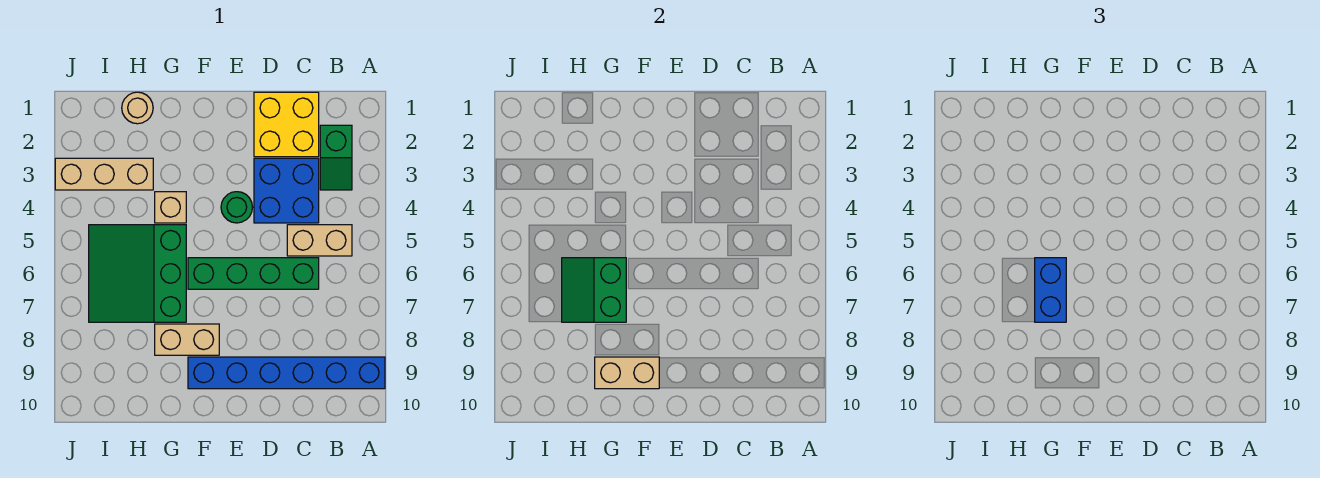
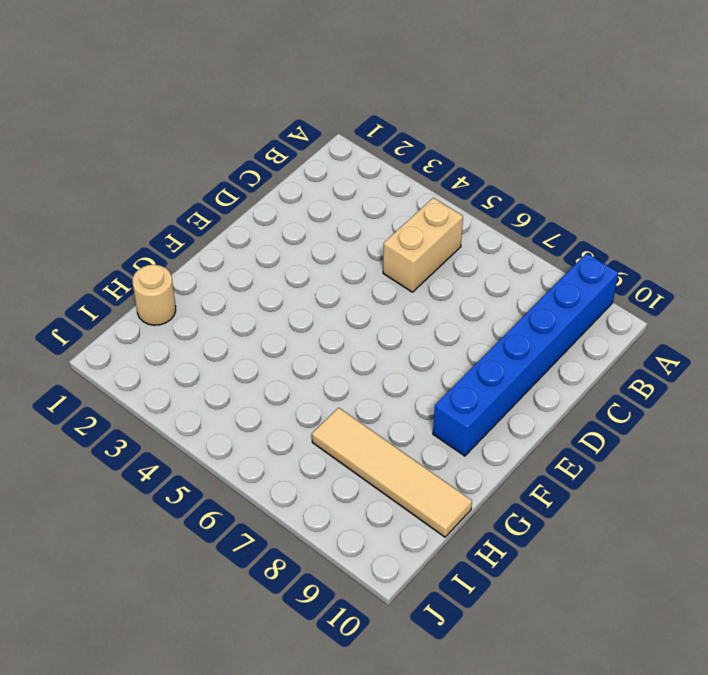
tan 1x4 tile [312,408,472,537] -> green 3x3 slope [89,225,186,322]
none -> green 1x2 slope [320,125,352,190]
none -> yellow 2x2 brick [254,92,319,157]
none -> blue 2x2 brick [254,158,319,223]

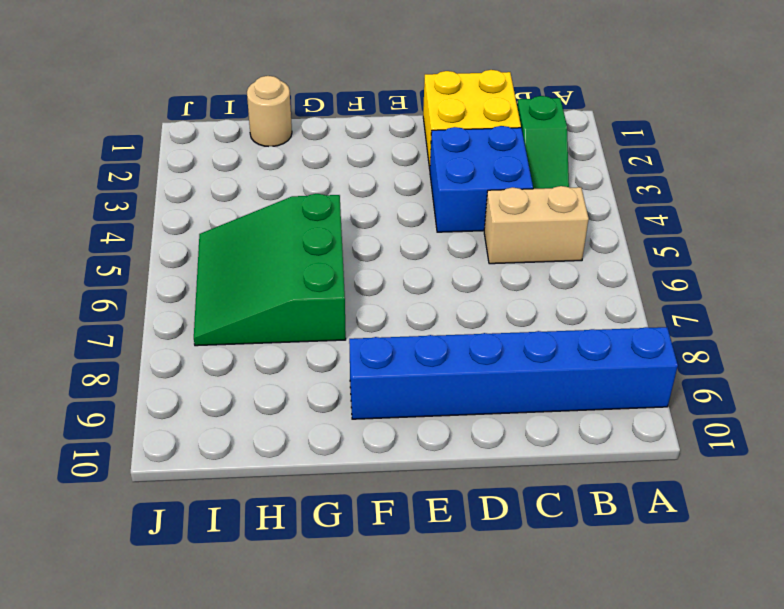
none -> green 1x4 brick [188,258,319,289]
none -> green 1x1 round brick [221,192,253,223]
none -> tan 1x2 brick [155,324,219,355]

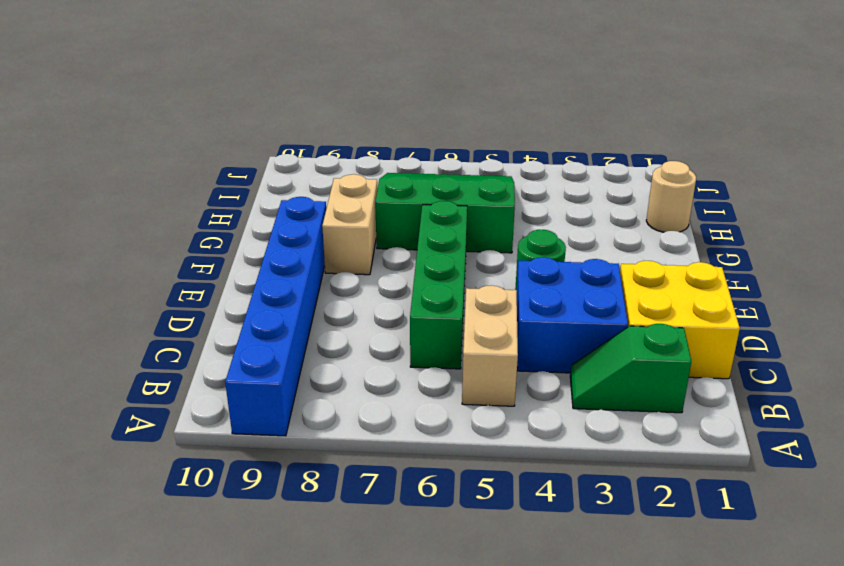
none -> tan 1x1 brick [155,192,186,223]
none -> tan 1x3 brick [55,158,153,190]
none -> tan 1x2 brick [595,357,659,389]

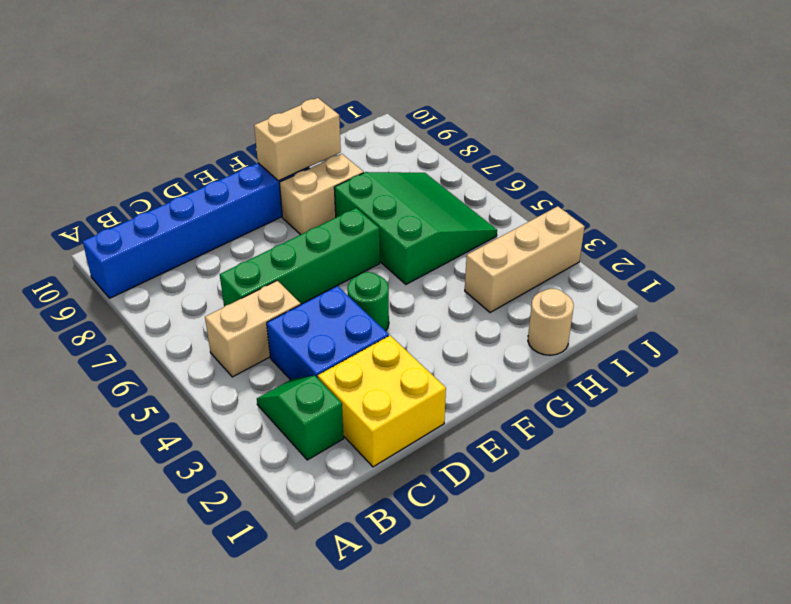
none -> tan 1x1 brick [155,192,186,223]
none -> green 2x2 slope [562,258,626,322]
none -> blue 1x2 brick [1035,258,1066,322]

